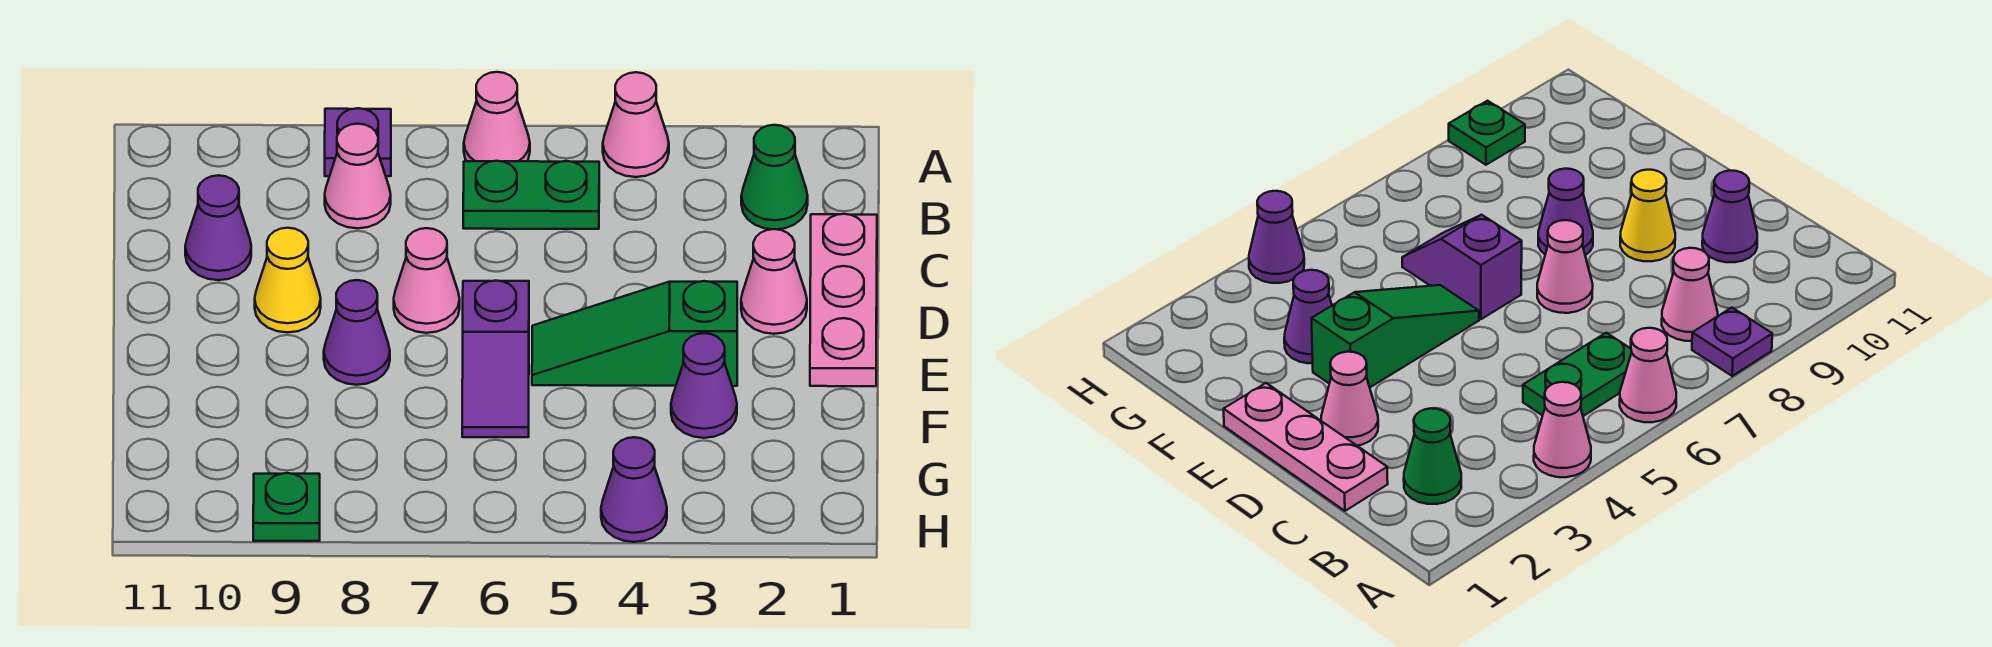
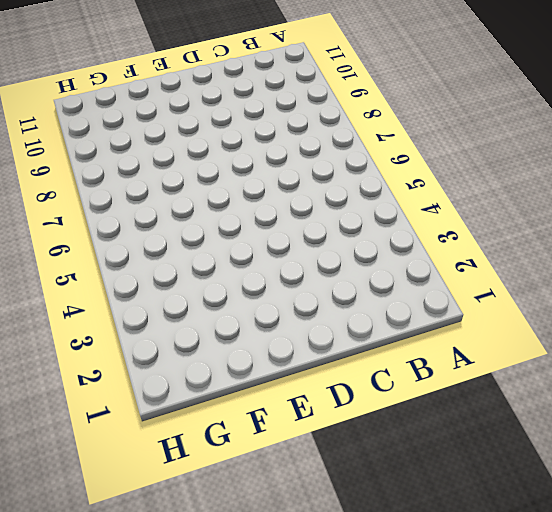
none -> pink 1x1 cone [603,72,669,177]
none -> pink 1x1 cone [464,72,530,161]
none -> purple 1x1 plate [325,108,391,176]

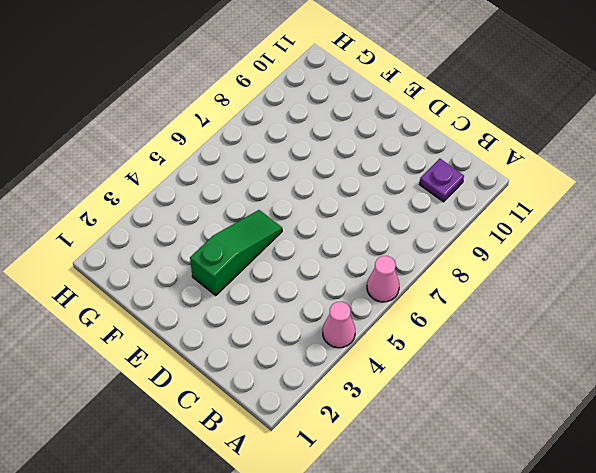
purple 1x1 plate [420,159,464,202] -> purple 1x1 plate moved to [325,108,391,176]
none -> green 1x1 cone [741,125,808,229]
none -> green 1x2 plate [463,161,599,229]
none -> pink 1x1 cone [325,124,391,228]

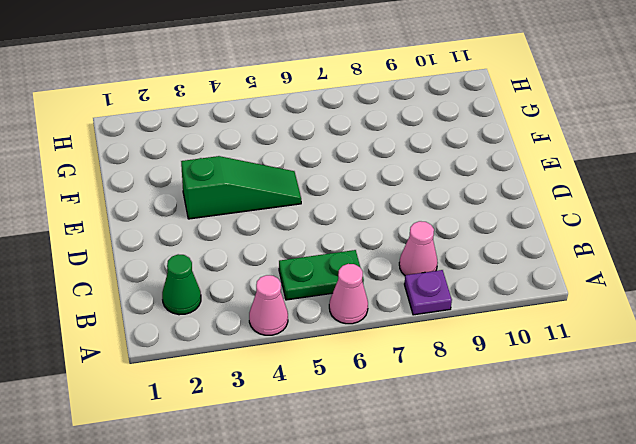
none -> pink 1x3 plate [810,214,877,386]
none -> purple 1x1 cone [185,175,251,280]
none -> pink 1x1 cone [741,229,807,334]

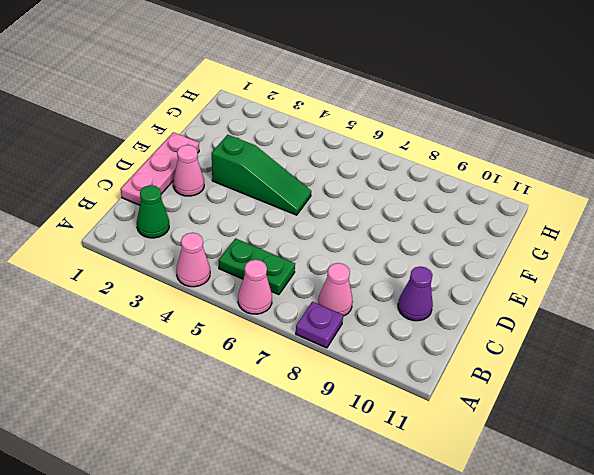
none -> pink 1x1 cone [394,228,460,333]
none -> yellow 1x1 cone [255,228,321,332]
none -> purple 1x2 slope [462,281,529,437]

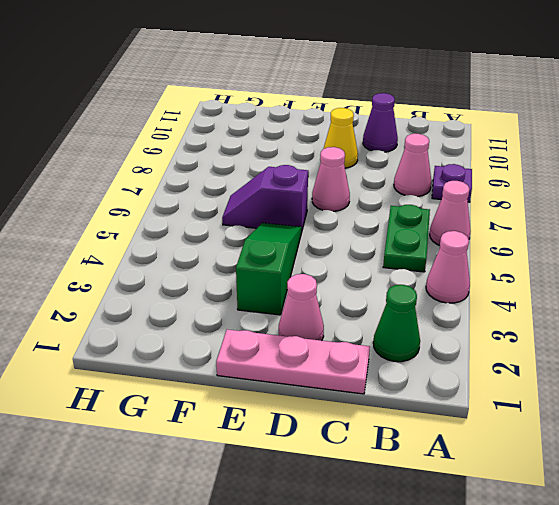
none -> purple 1x1 cone [324,280,390,385]
none -> purple 1x1 cone [671,333,737,438]
none -> purple 1x1 cone [601,437,667,542]

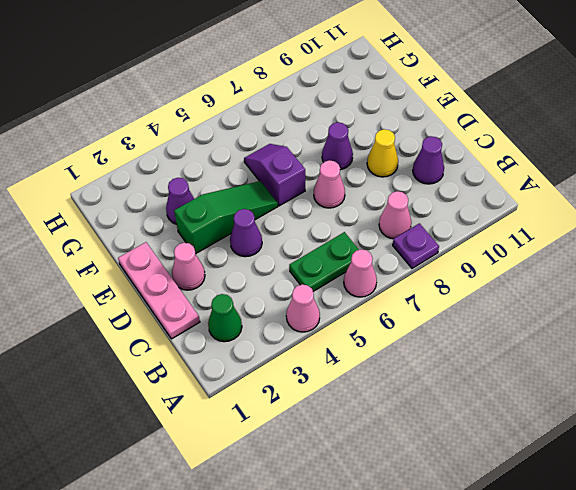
purple 1x1 cone [230,209,262,257] -> purple 1x1 cone moved to [601,437,667,542]
none -> green 1x1 plate [253,473,320,541]

